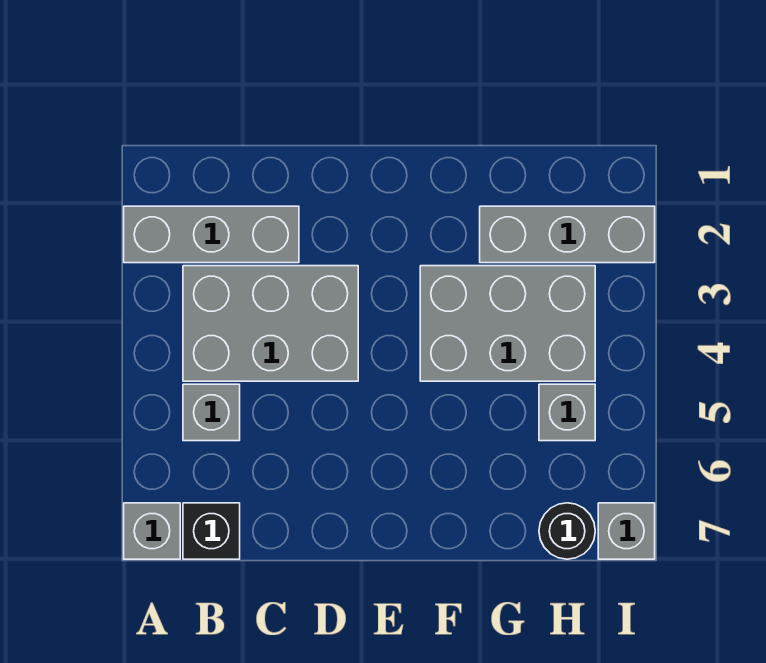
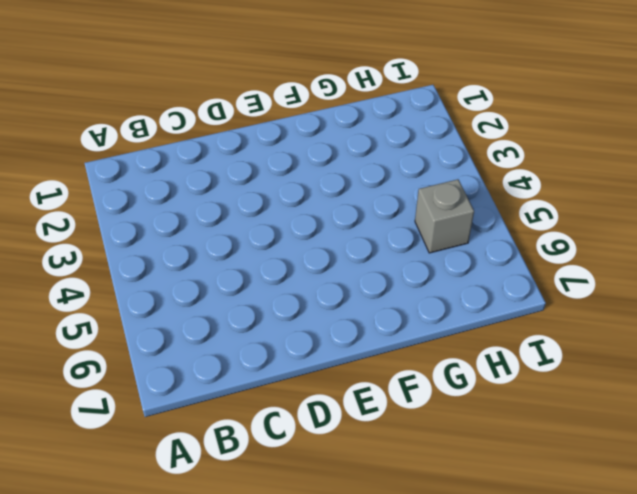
none -> grey 1x3 brick [124,206,299,263]
none -> grey 1x1 brick [124,503,180,559]

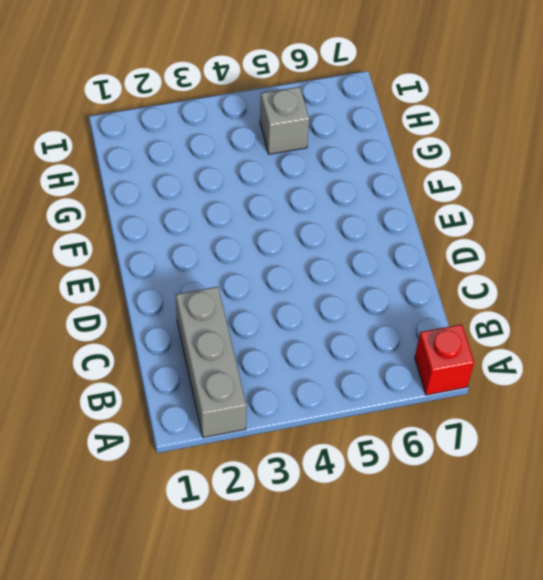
red 1x1 brick [415,324,474,395] -> grey 1x1 brick [124,503,180,559]
none -> grey 2x3 brick [183,266,358,381]
none -> grey 1x1 brick [183,384,240,441]

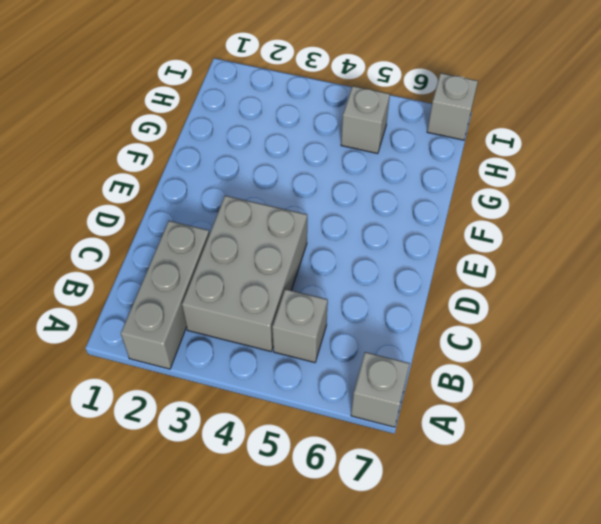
none -> black 1x1 brick [183,503,240,559]
none -> grey 2x3 brick [420,266,595,381]

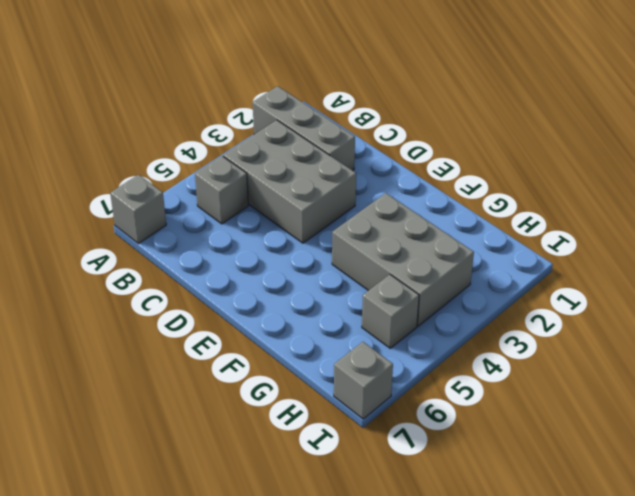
none -> black 1x1 brick [183,503,240,559]
none -> grey 1x3 brick [480,206,655,263]

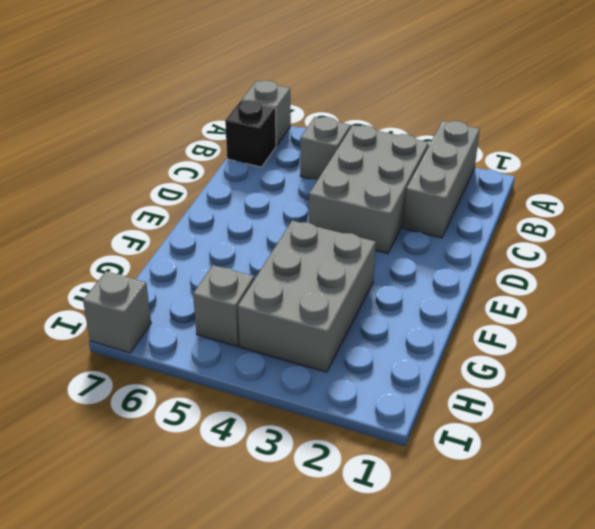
none -> grey 1x3 brick [480,206,655,263]
none -> black 1x1 round brick [539,503,595,559]

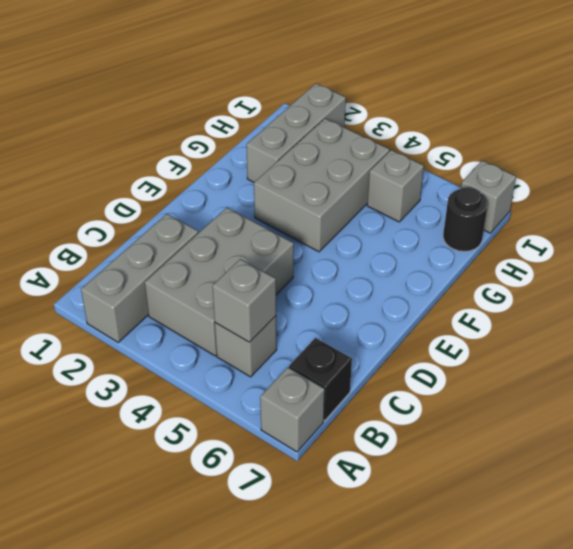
grey 1x1 brick [212,259,276,342] -> none

